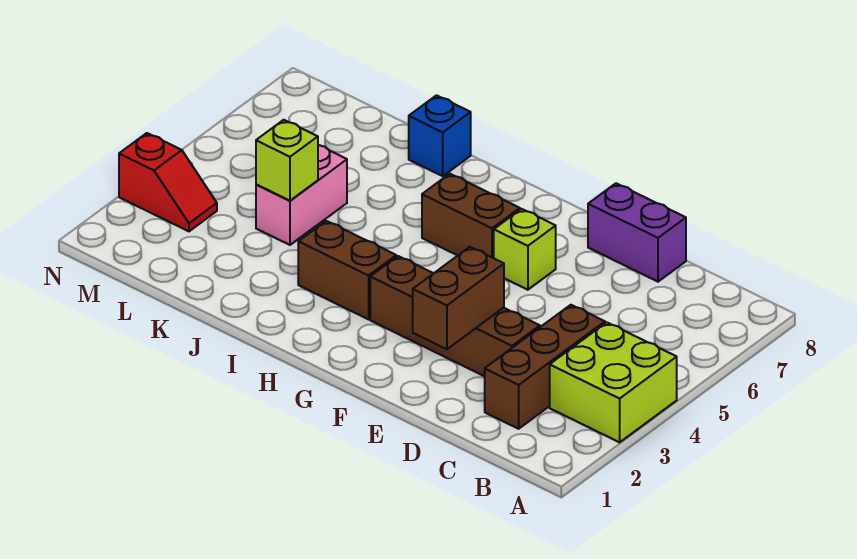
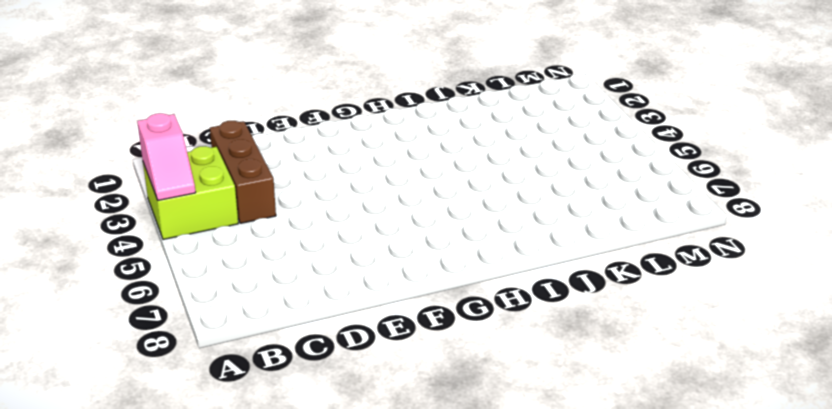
pink 1x2 slope [137,113,196,200] -> none
none -> brown 1x4 brick [370,256,540,376]
none -> purple 1x2 brick [588,183,686,282]
none -> lime 1x1 brick [494,209,556,290]

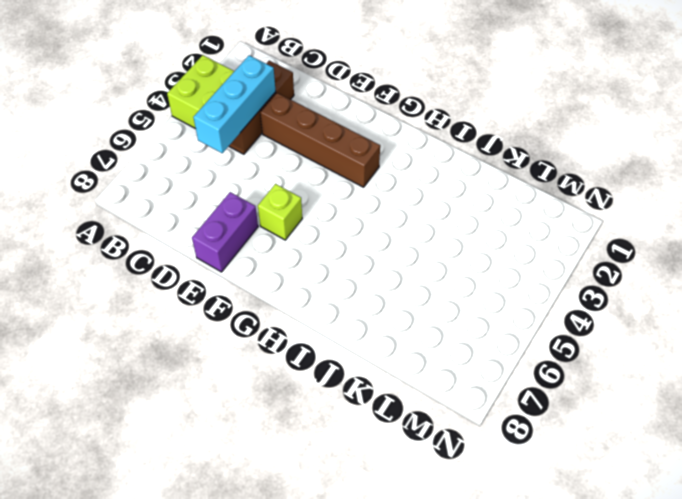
cyan 1x3 brick [193,55,276,153] -> none
purple 1x2 brick [192,192,258,272] -> purple 1x2 brick turned to [588,183,686,282]
none -> brown 1x2 brick [422,174,520,258]
none -> brown 1x2 brick [298,221,396,319]
none -> blue 1x1 brick [409,95,471,176]

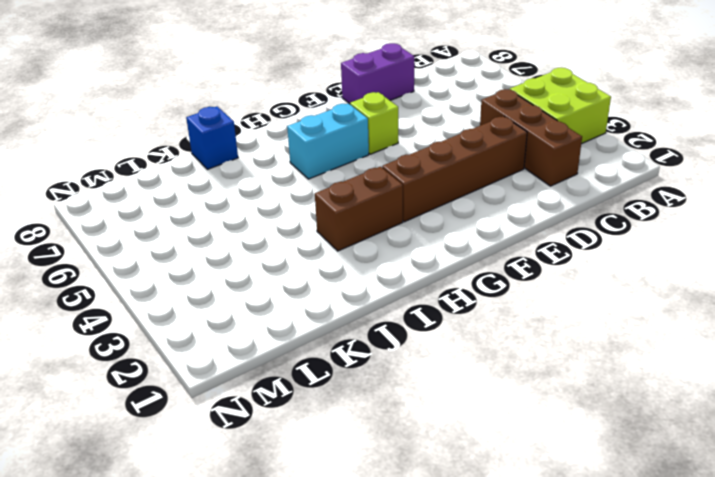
cyan 1x2 brick [287,103,369,179] -> brown 1x2 brick [422,174,520,258]
none -> pink 1x2 brick [256,145,347,245]
none -> red 1x2 slope [119,133,217,231]
none -> brown 1x2 brick [413,247,504,349]

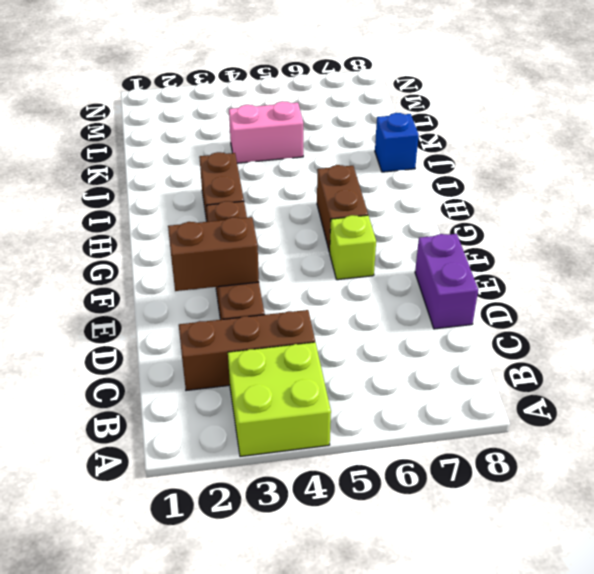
none -> red 1x2 slope [119,133,217,231]
none -> lime 1x1 brick [256,120,318,201]

